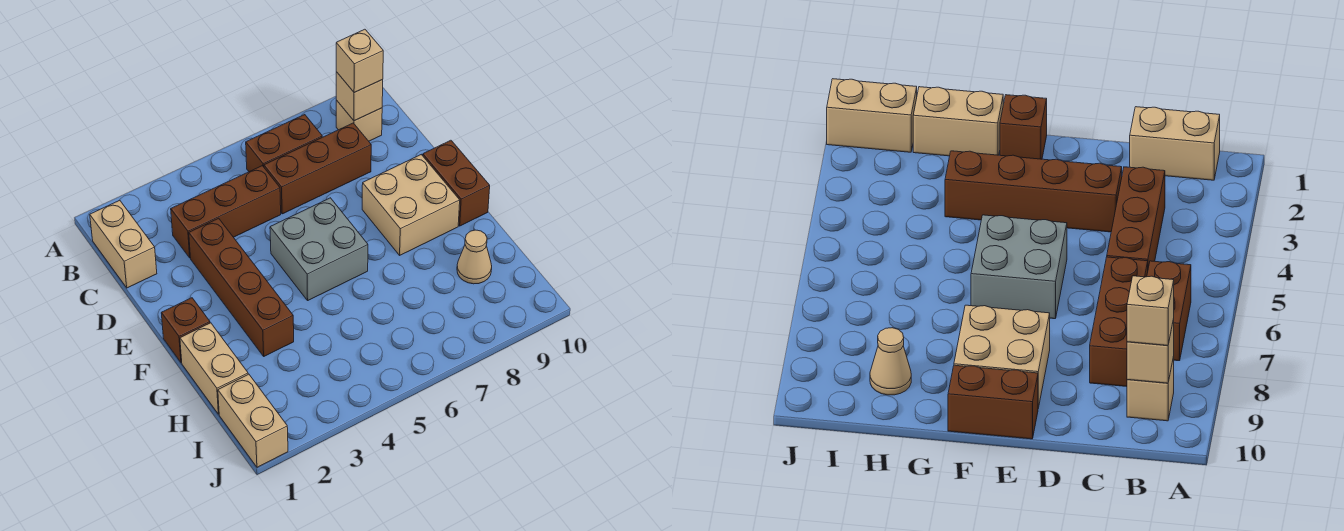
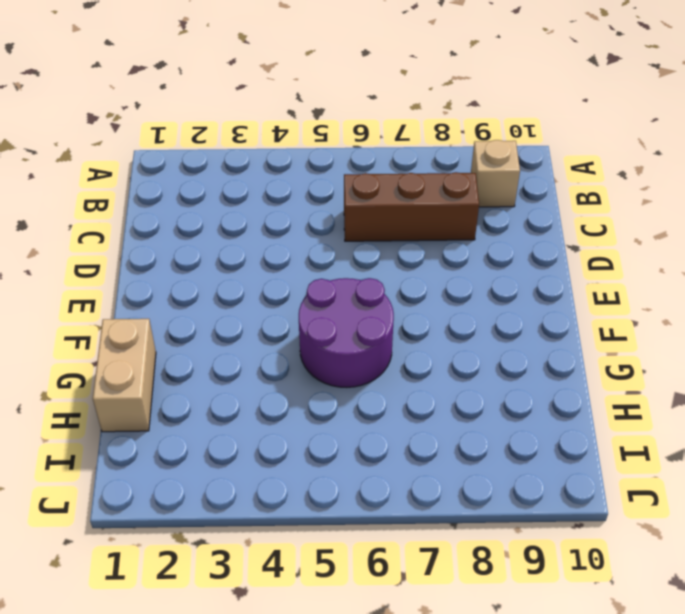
purple 2x2 round brick [299,278,394,387] -> grey 2x2 brick [270,198,368,300]
none -> tan 1x2 brick [90,200,157,288]
none -> brown 1x2 brick [246,115,322,172]
none -> brown 1x3 brick [171,166,281,258]

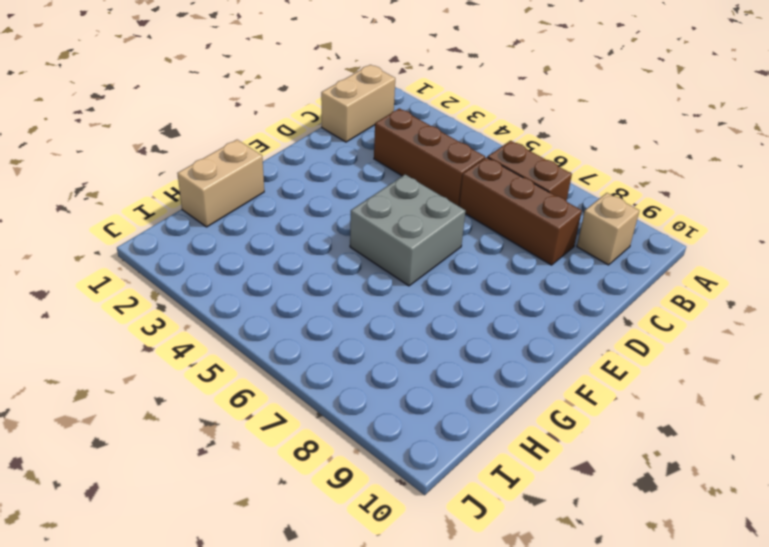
none -> brown 1x4 brick [189,218,294,356]
none -> tan 2x2 brick [362,155,460,255]
none -> brown 1x2 brick [423,140,490,226]

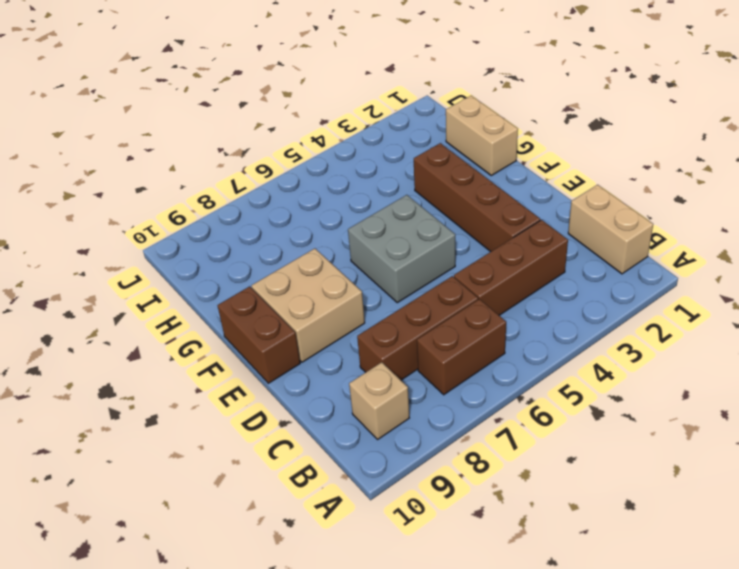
none -> brown 1x1 brick [161,298,210,363]
none -> tan 1x1 cone [457,230,492,284]
none -> tan 1x2 brick [218,374,288,467]

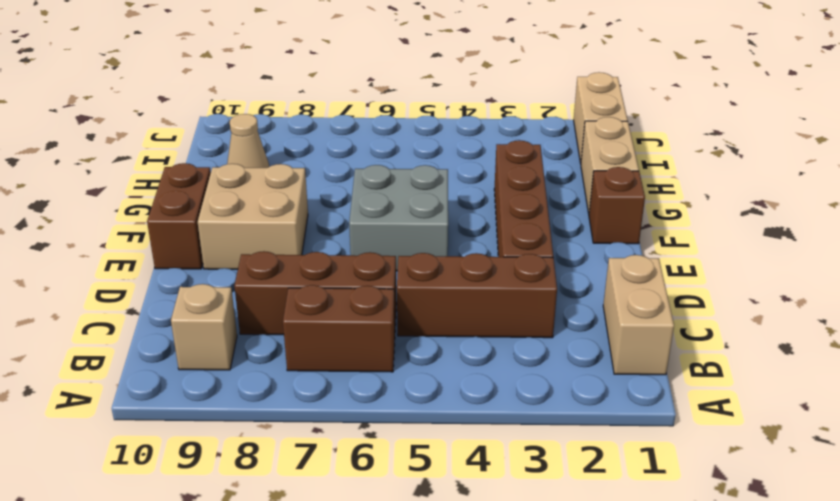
none -> tan 1x1 brick [336,72,383,121]
none -> tan 1x1 brick [336,29,383,93]

